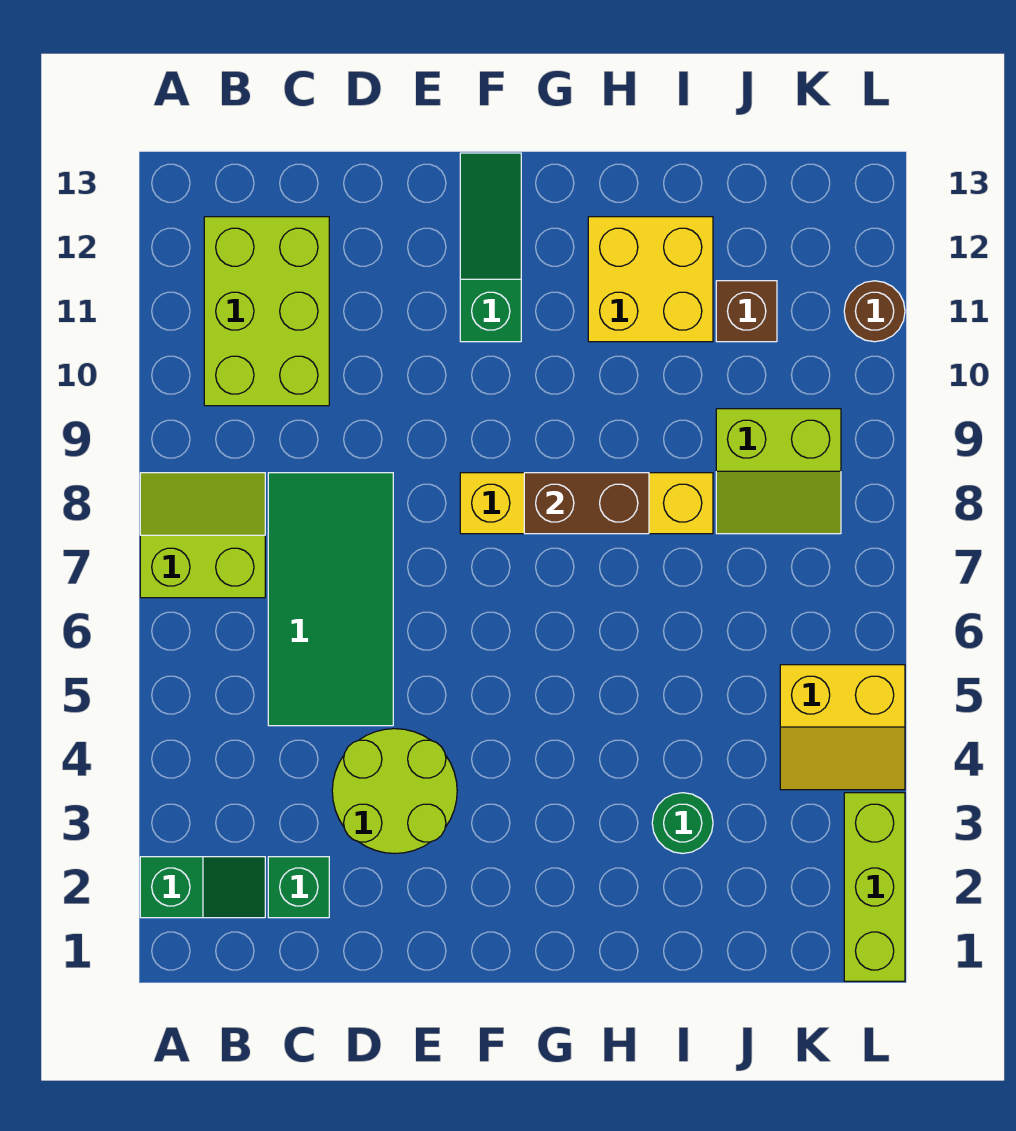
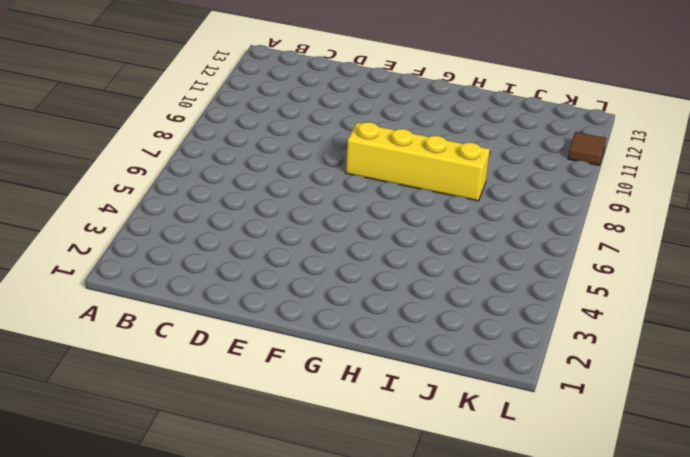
brown 1x1 tile [568,132,606,165] -> brown 1x1 round brick [844,281,905,342]
none -> green 1x2 slope [140,857,265,918]
none -> lime 2x2 slope [140,473,265,598]
none -> lime 2x3 brick [204,217,329,406]

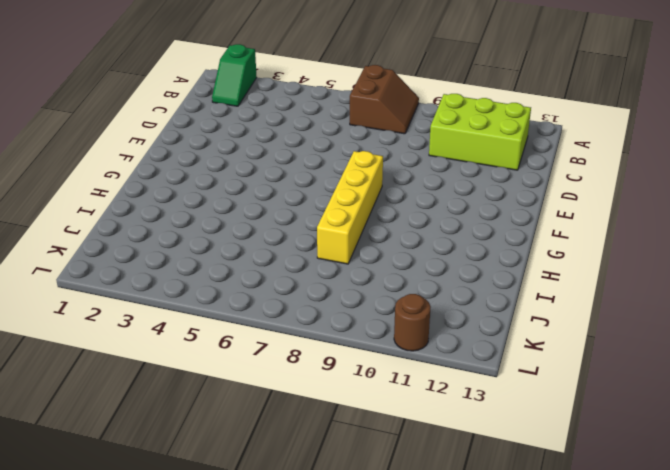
brown 2x2 slope [350,65,419,134] -> lime 2x2 slope [140,473,265,598]
none -> green 1x1 brick [268,857,329,918]
none -> green 2x4 tile [268,473,393,726]
none -> lime 2x2 round brick [332,729,457,854]

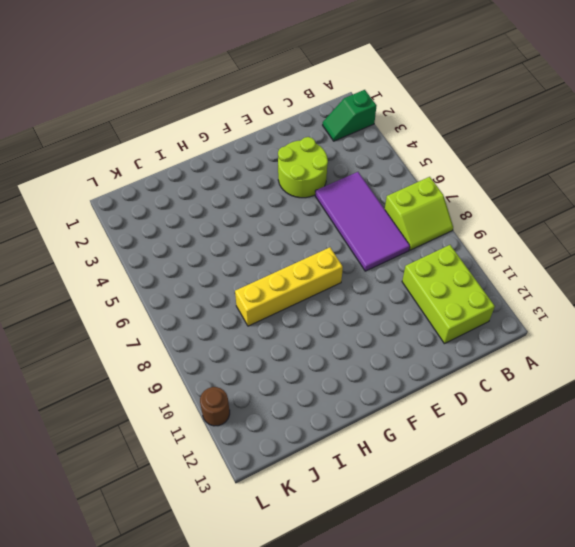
purple 2x4 tile [315,172,410,271] -> green 2x4 tile [268,473,393,726]
none -> green 1x1 brick [268,857,329,918]
none -> green 1x3 slope [460,153,521,342]
none -> yellow 2x2 brick [588,217,713,342]

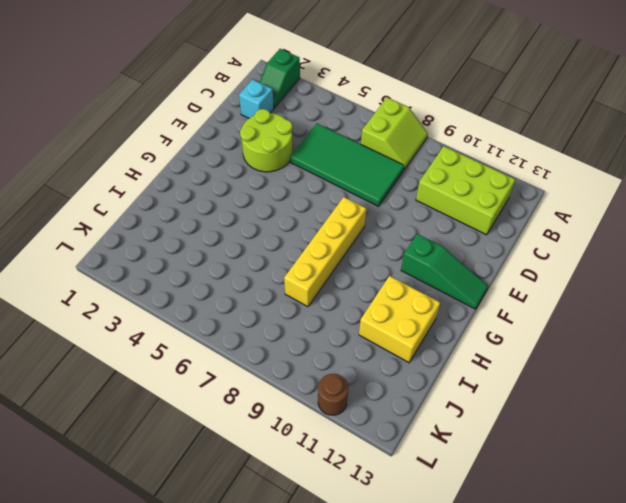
cyan 1x1 brick [239,79,274,118] -> green 1x1 brick [268,857,329,918]
none -> green 1x1 round brick [652,793,713,854]
none -> lime 2x2 slope [716,409,841,534]
none -> brown 1x1 brick [716,281,777,342]

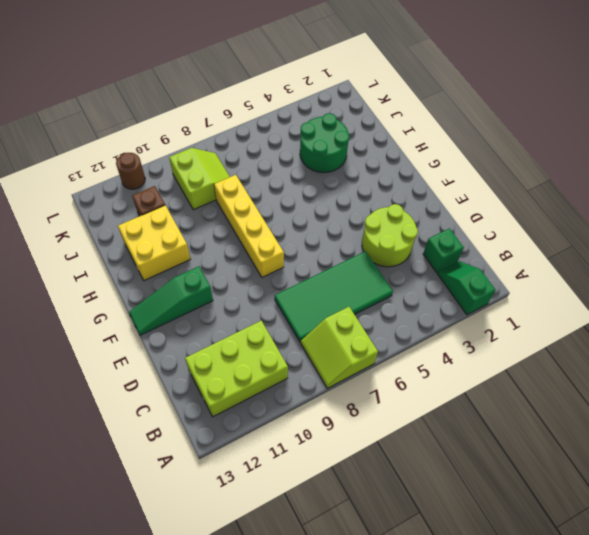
green 2x2 round brick [300,113,349,173] -> green 1x1 round brick [652,793,713,854]
none -> yellow 2x2 slope [780,665,905,790]
none -> lime 1x3 brick [844,793,905,981]
none -> brown 1x2 brick [524,473,649,534]

